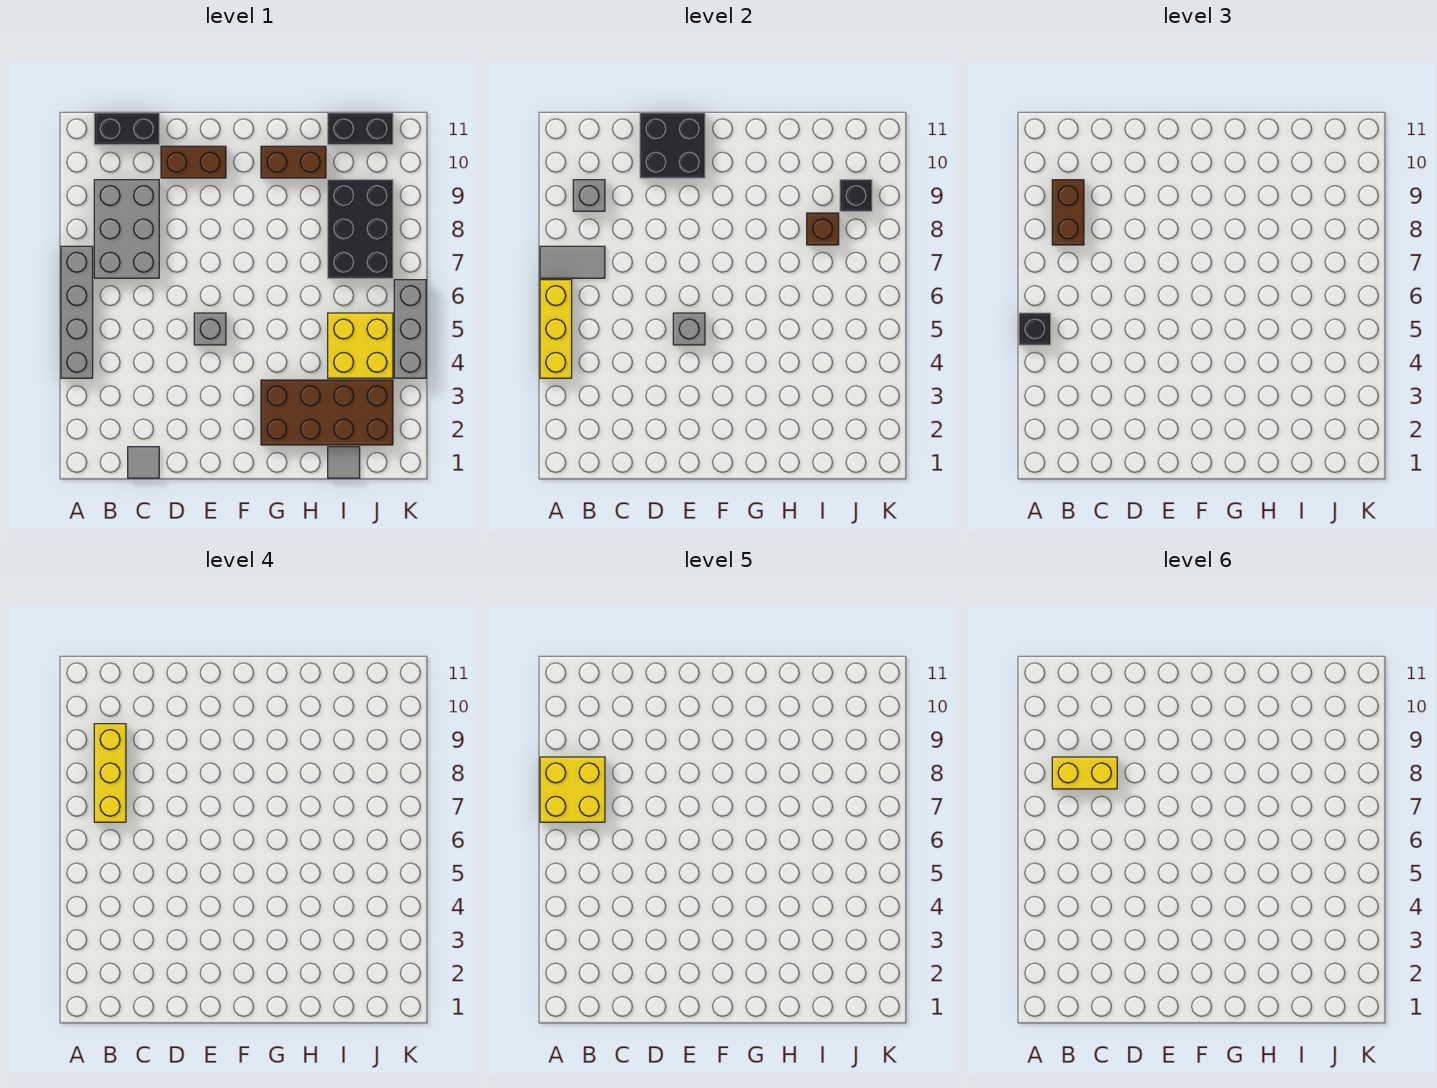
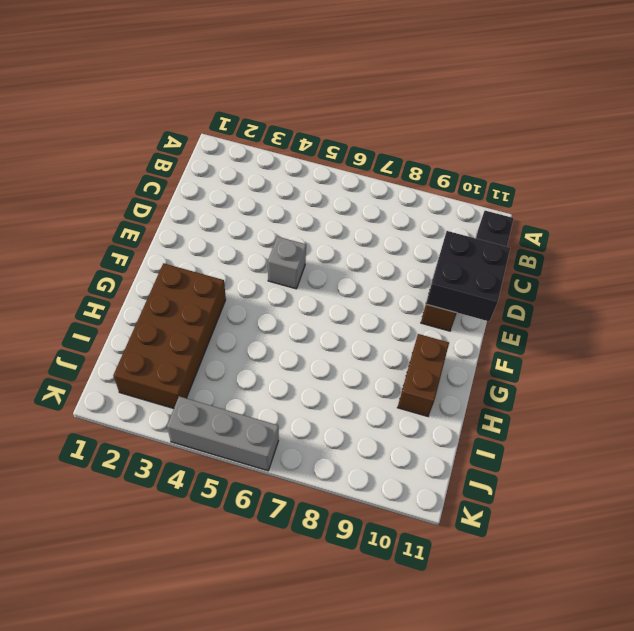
none -> grey 1x4 brick [61,246,93,378]
none -> grey 2x3 brick [94,180,159,278]
none -> grey 1x1 tile [128,447,159,478]

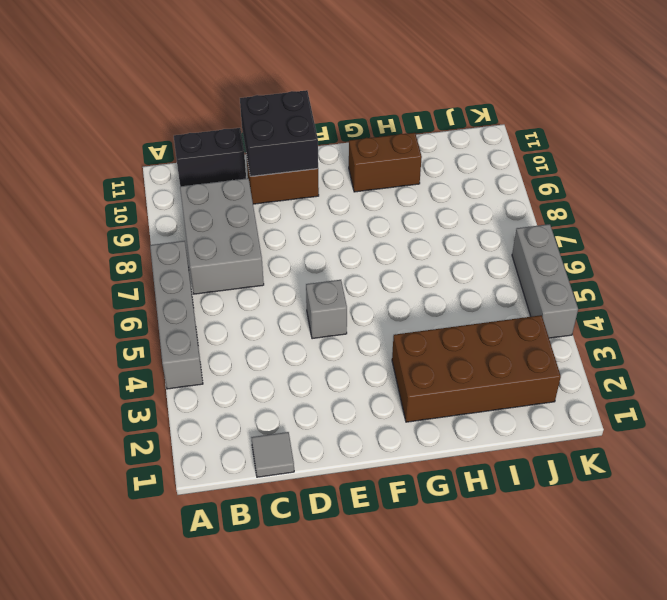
none -> grey 1x1 tile [328,447,360,478]
none -> yellow 2x2 brick [328,313,393,378]
none -> black 2x3 brick [328,180,393,278]

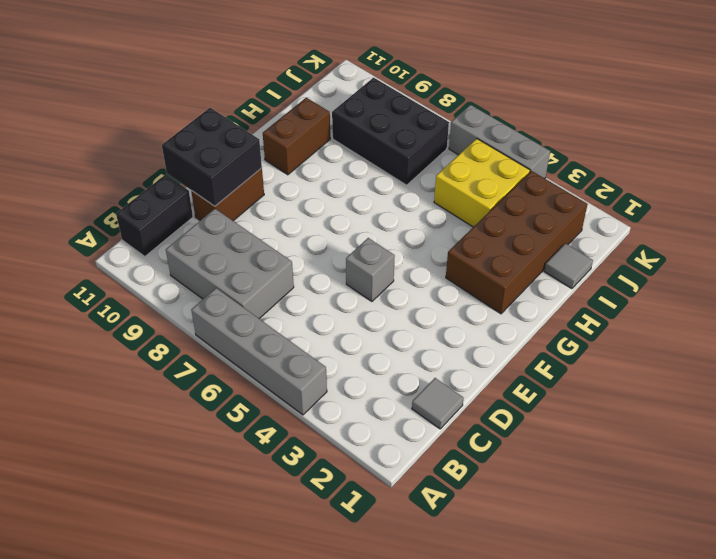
none -> black 1x2 brick [328,113,393,145]
none -> yellow 1x3 brick [540,280,572,378]
none -> grey 1x2 tile [540,246,605,278]

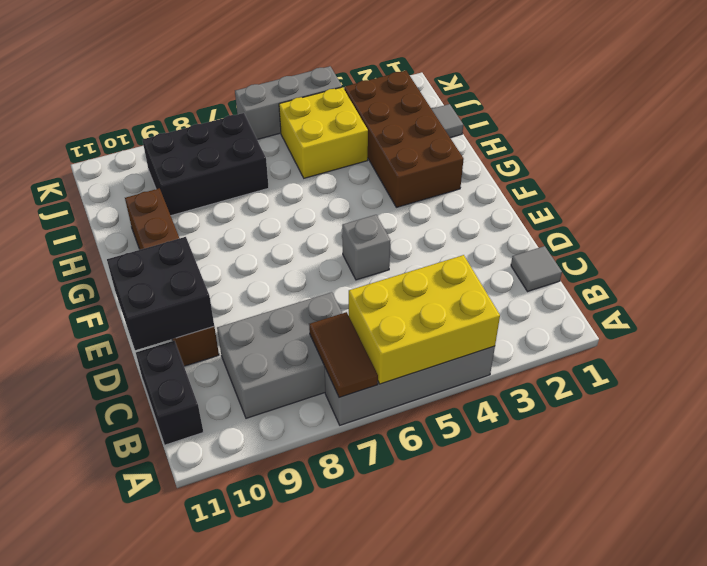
yellow 2x3 brick [349,255,500,384] -> yellow 1x3 brick [540,280,572,378]
brown 1x2 tile [309,312,378,398] -> grey 1x2 tile [540,246,605,278]
none -> black 1x2 brick [328,113,393,145]
none -> grey 1x1 brick [573,180,605,211]
none -> grey 1x1 brick [673,313,705,345]

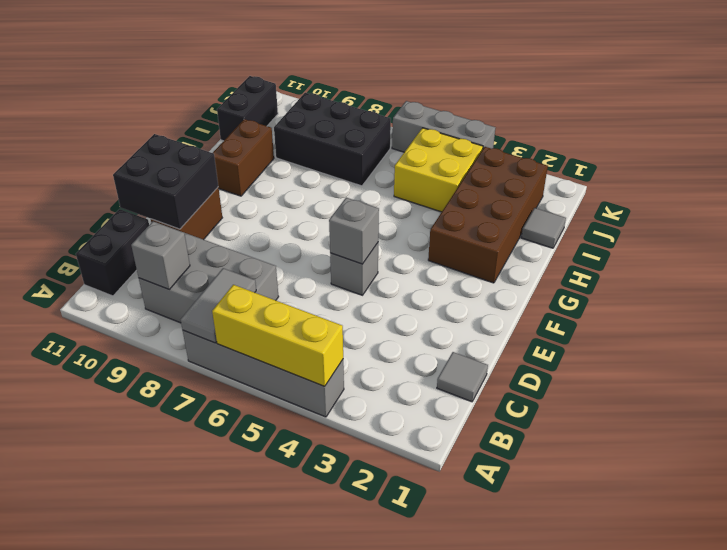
none -> brown 1x1 brick [807,213,839,245]
none -> black 1x1 brick [840,180,872,211]
none -> black 1x1 brick [1019,313,1051,345]

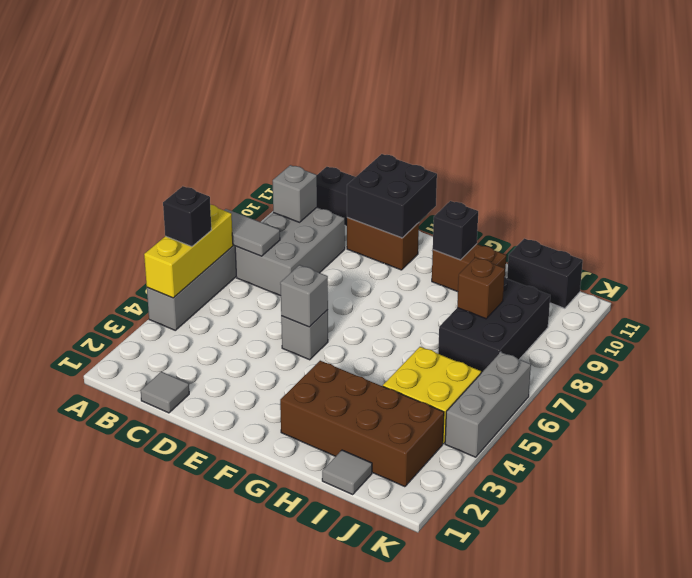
black 1x1 brick [433,201,478,260] -> black 1x1 brick moved to [840,180,872,211]
none -> brown 1x2 brick [1052,180,1084,245]
none -> yellow 1x3 brick [94,724,126,822]
none -> yellow 2x2 brick [540,757,605,822]

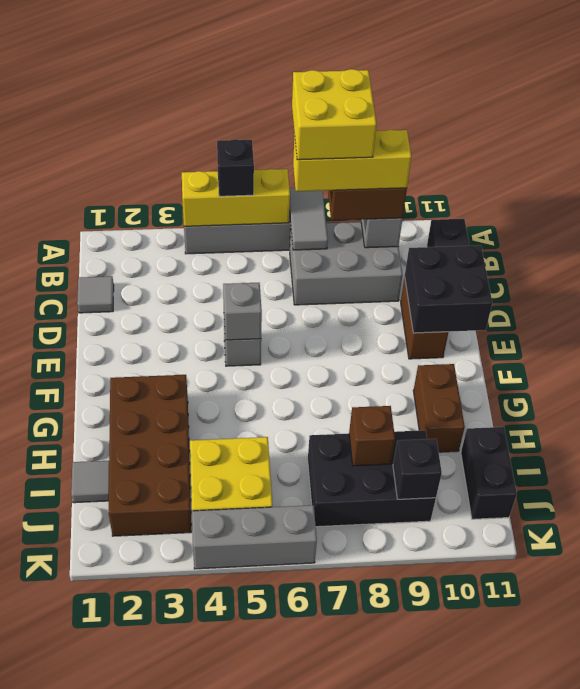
none -> yellow 1x2 brick [1052,757,1117,789]

